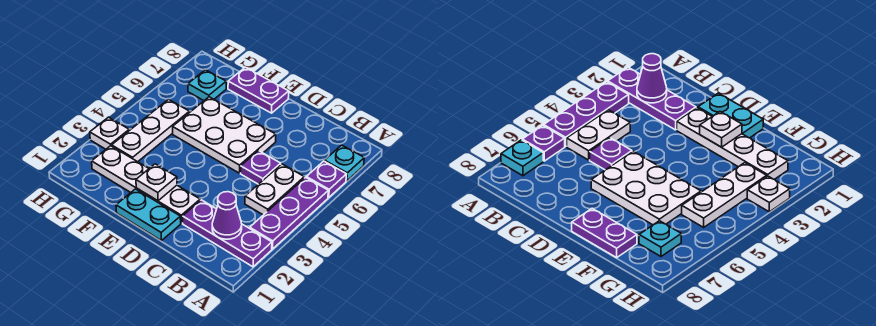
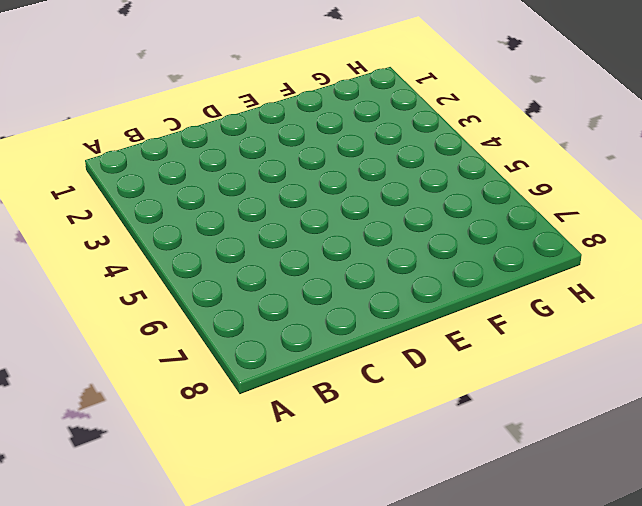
none -> purple 1x3 plate [183,200,272,267]
none -> purple 1x3 plate [250,177,328,249]
none -> purple 1x1 plate [306,161,347,198]

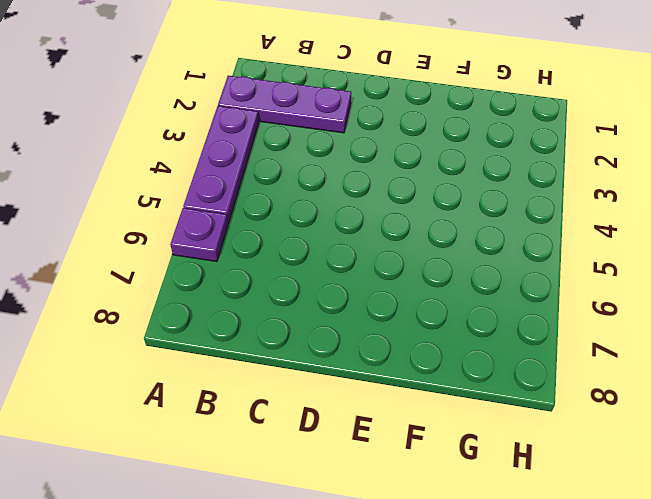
none -> cyan 1x1 plate [325,145,364,181]
none -> white 1x2 plate [245,164,304,215]
none -> purple 1x1 plate [241,151,281,184]

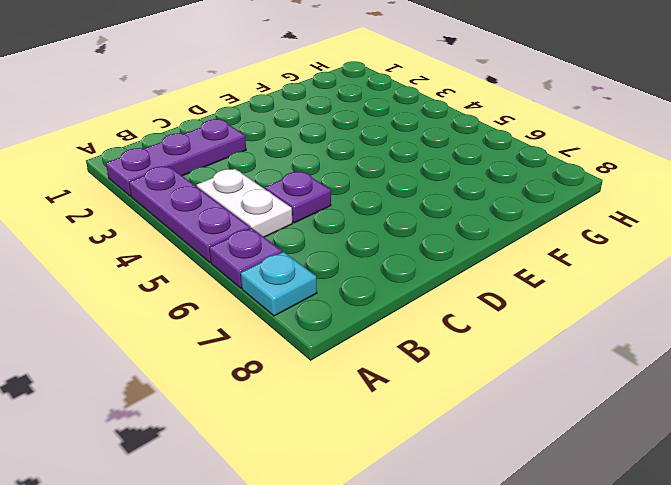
none -> cyan 1x2 plate [116,189,181,241]
none -> white 1x4 plate [92,146,200,223]
none -> white 2x3 plate [173,97,276,173]

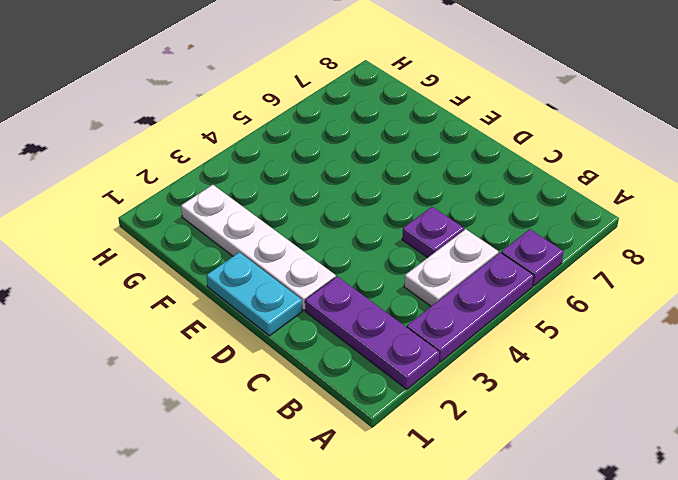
none -> cyan 1x1 plate [325,145,364,181]
none -> white 2x3 plate [173,97,276,173]
none -> purple 1x2 plate [228,67,289,113]

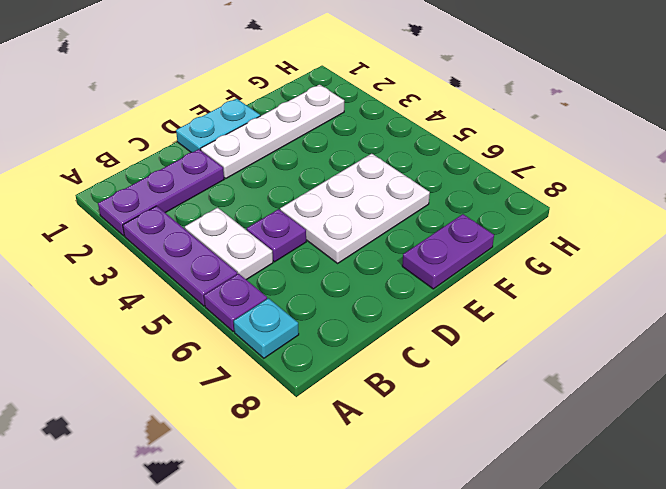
none -> white 1x3 plate [112,99,189,162]
none -> cyan 1x1 plate [188,70,226,100]
none -> white 1x1 plate [90,117,129,149]

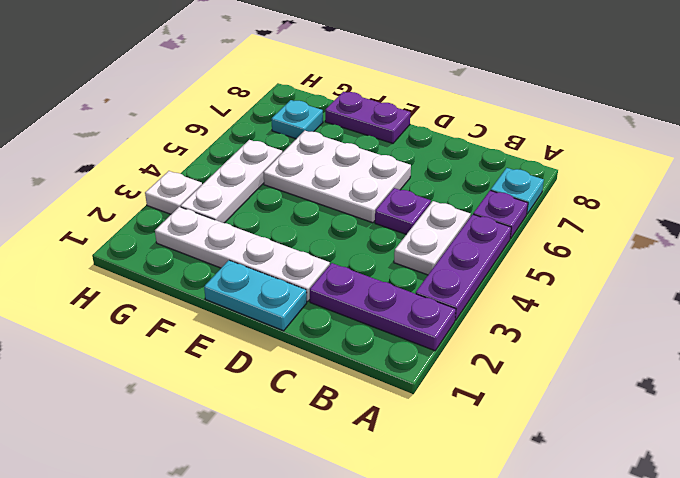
none -> purple 1x1 cone [212,192,242,239]
none -> white 1x1 plate [136,164,177,201]

